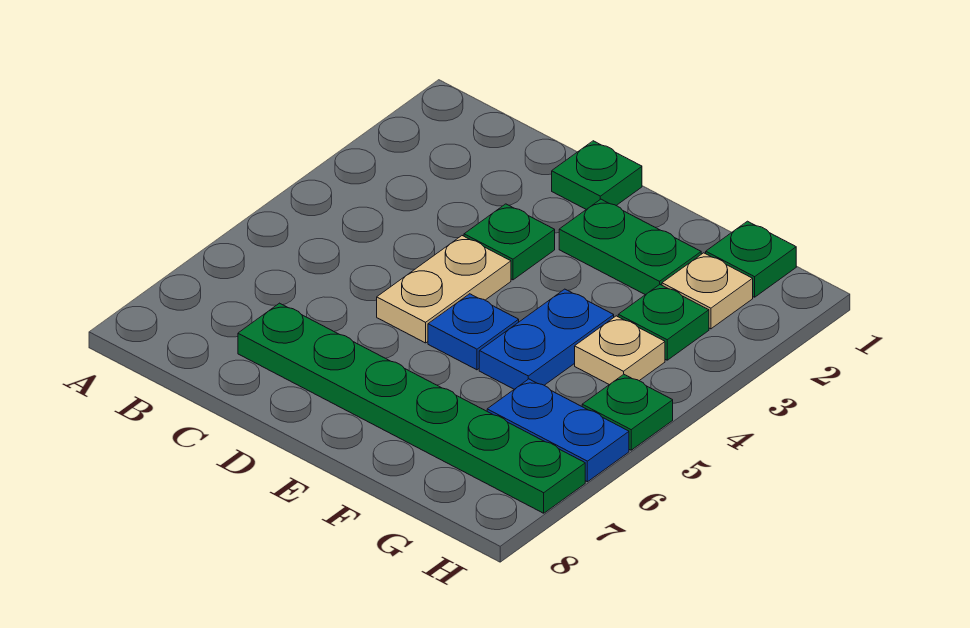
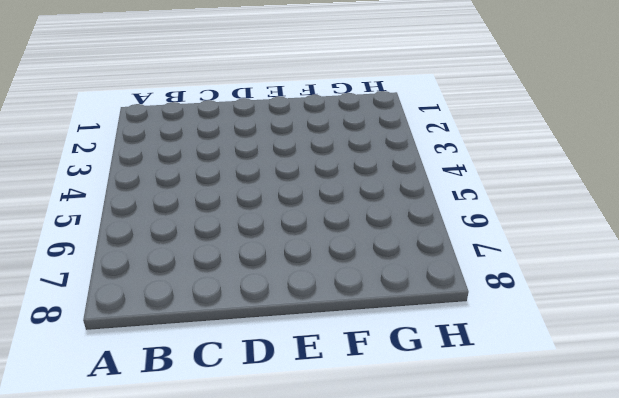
none -> green 1x6 plate [238,303,585,513]
none -> green 1x1 plate [552,141,642,209]
none -> green 1x1 plate [464,204,555,280]

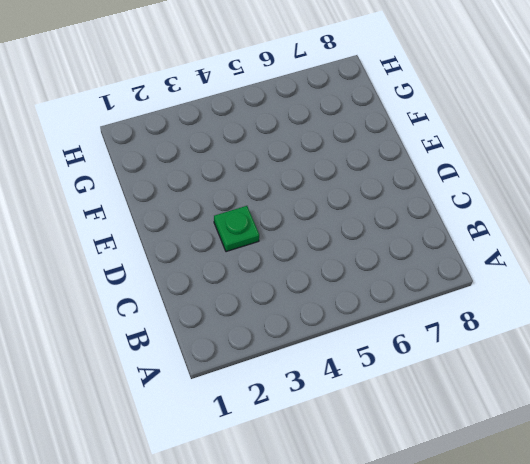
none -> green 1x6 plate [238,303,585,513]
none -> green 1x1 plate [552,141,642,209]
none -> tan 1x2 plate [377,236,511,343]

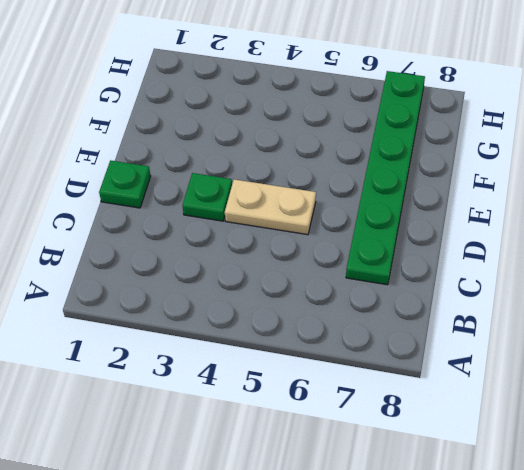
none -> green 1x2 plate [559,199,701,295]
none -> blue 1x1 plate [428,294,519,370]
none -> blue 1x2 plate [479,289,614,389]

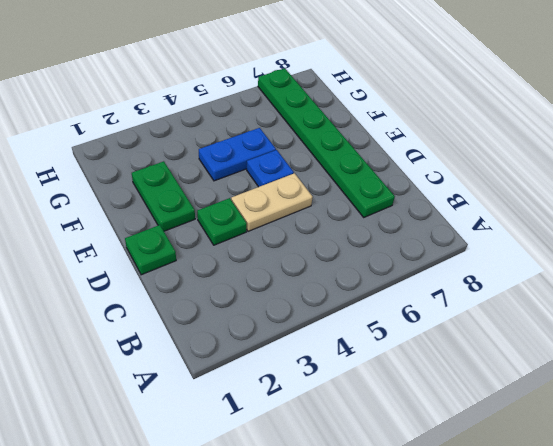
none -> green 1x1 plate [706,221,796,297]
none -> tan 1x1 plate [662,253,753,329]
none -> green 1x1 plate [618,285,709,360]

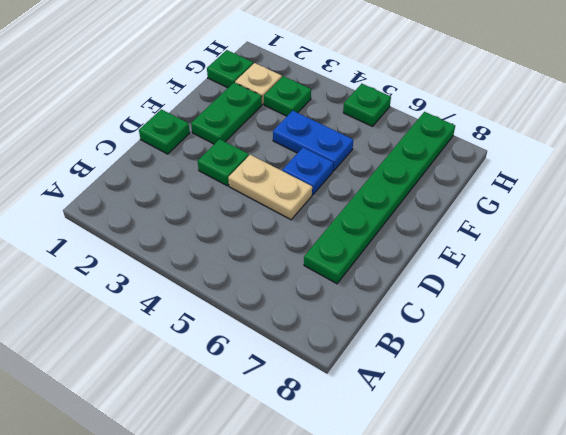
none -> tan 1x1 plate [575,316,665,385]
none -> blue 1x2 plate [487,379,629,482]

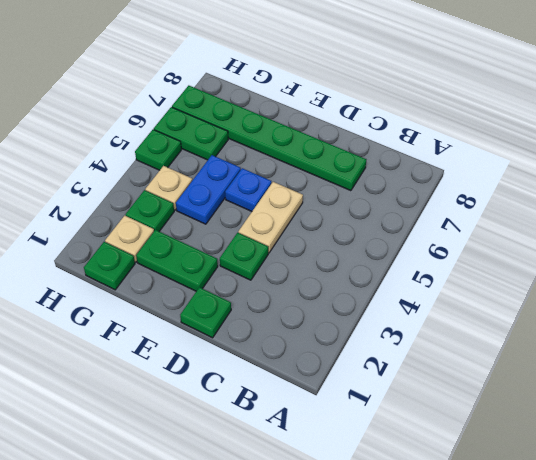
green 1x2 plate [154,107,228,160] -> blue 1x2 plate [487,379,629,482]

